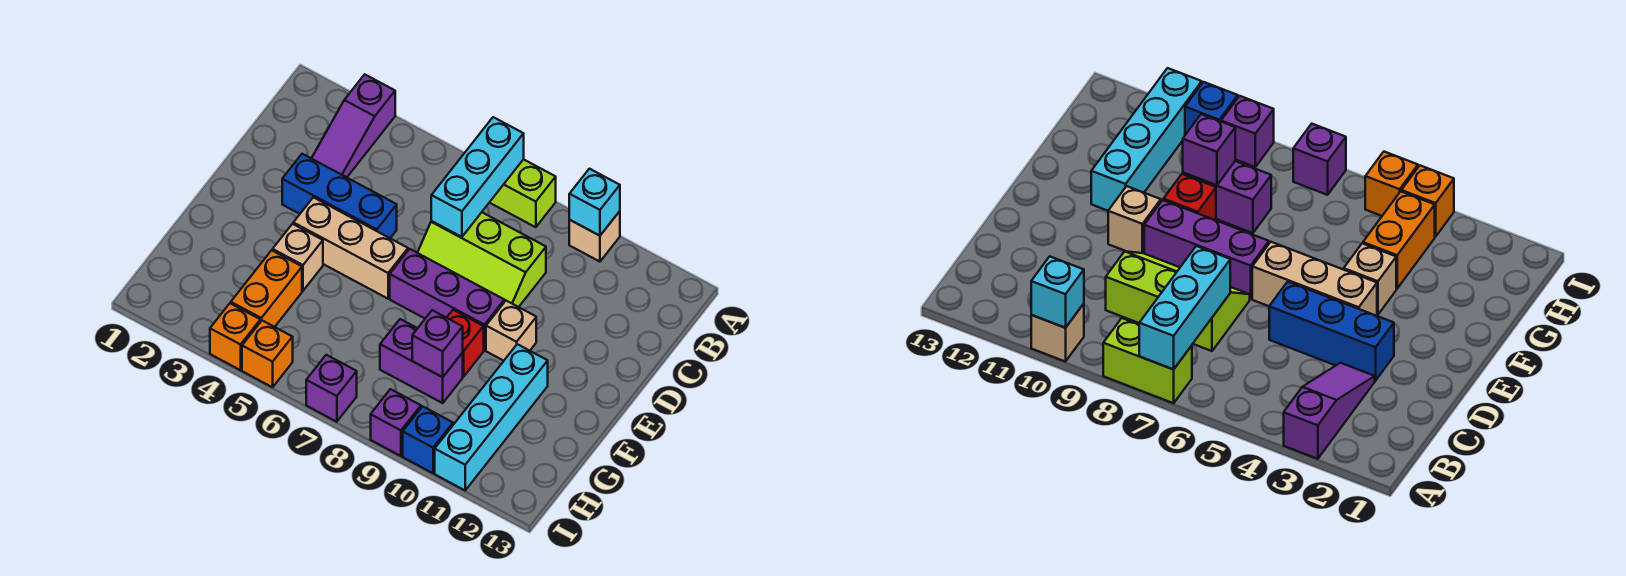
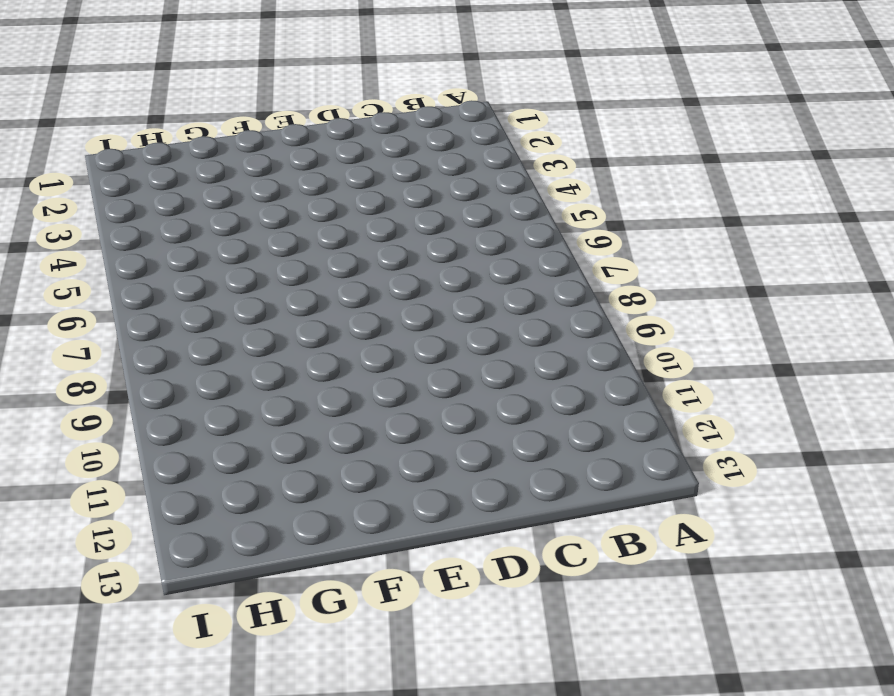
none -> purple 1x3 slope [312,74,395,177]
none -> lime 1x2 brick [489,159,556,227]
none -> tan 1x1 brick [569,211,620,262]

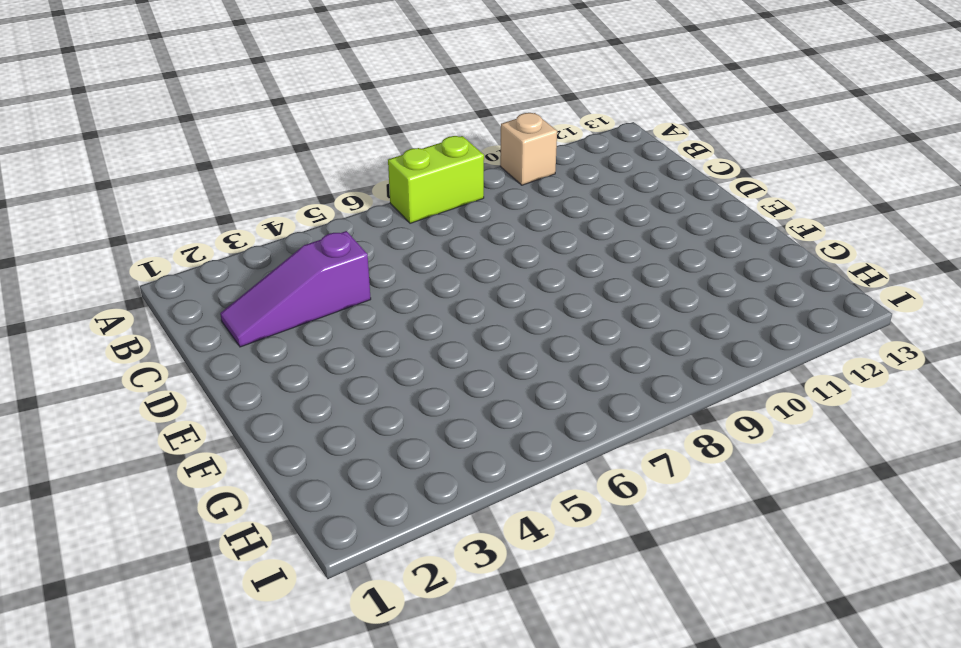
purple 1x3 slope [220,231,371,347] -> purple 1x3 slope turned to [312,74,395,177]
none -> lime 2x3 slope [418,212,546,307]
none -> blue 1x3 brick [282,154,397,238]
none -> tan 1x3 brick [293,197,408,299]

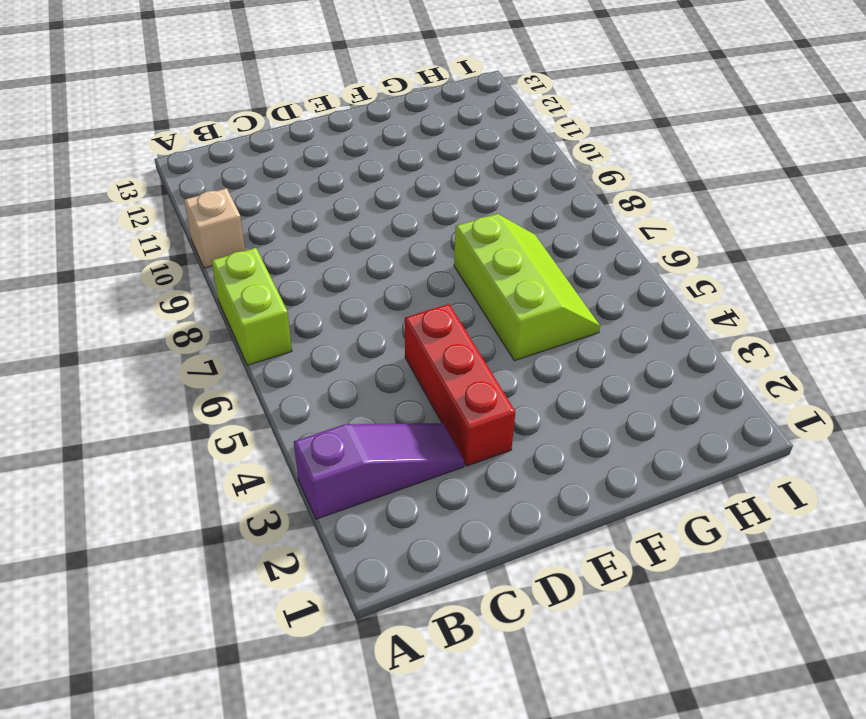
red 1x3 brick [405,304,515,466] -> blue 1x3 brick [282,154,397,238]
lime 2x3 slope [454,214,600,361] -> lime 2x3 slope moved to [418,212,546,307]
none -> tan 1x3 brick [293,197,408,299]
none -> purple 1x3 brick [390,249,504,350]
none -> tan 1x1 brick [486,301,536,361]

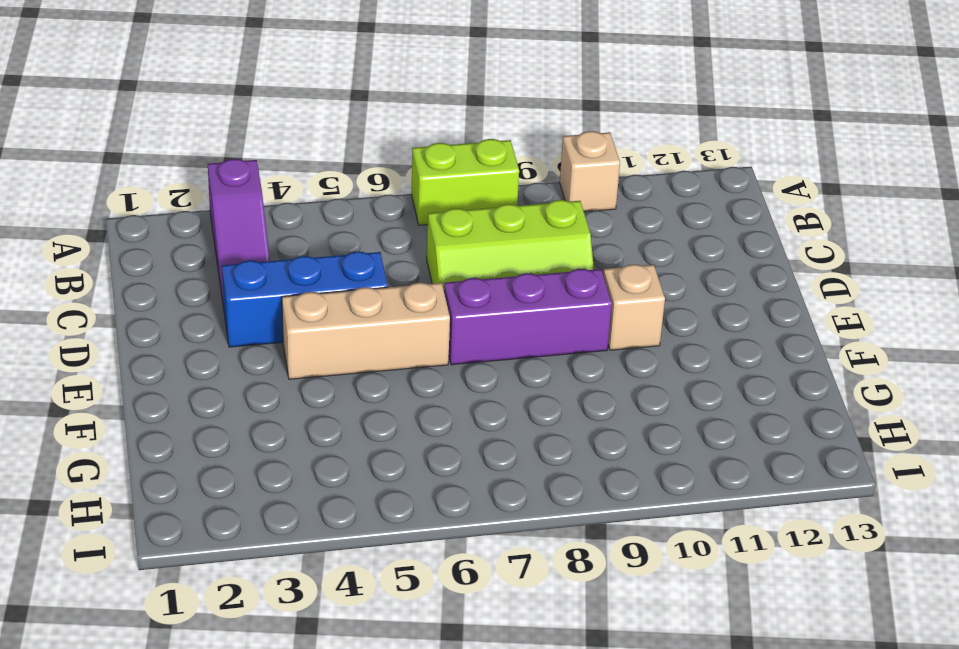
none -> tan 1x1 brick [273,224,323,291]
none -> red 1x1 brick [447,310,484,377]
none -> cyan 1x4 brick [435,344,548,490]

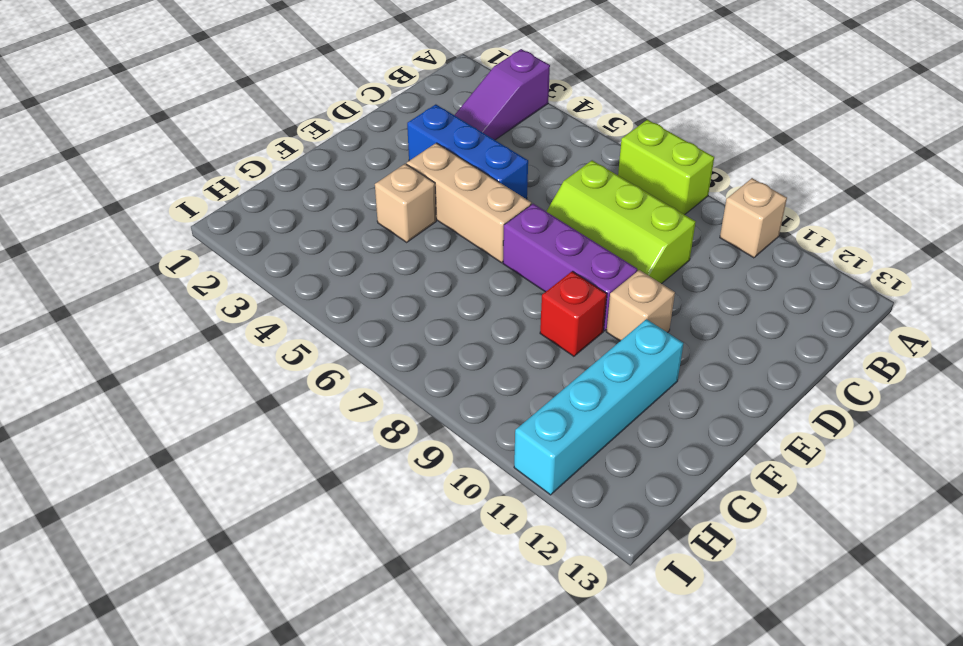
none -> orange 1x2 brick [231,250,302,327]
none -> purple 1x2 brick [380,319,463,403]
none -> orange 1x1 brick [210,303,260,370]

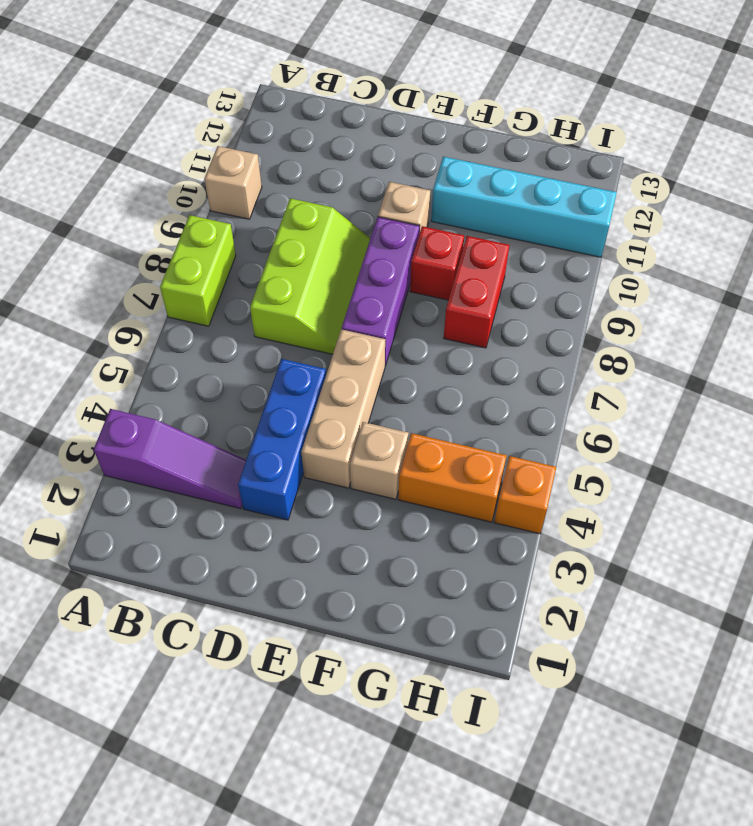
red 1x2 brick [444,236,509,348] -> purple 1x2 brick [380,319,463,403]
none -> orange 1x1 brick [242,321,293,387]
none -> purple 1x1 brick [306,355,357,422]
none -> purple 1x1 brick [371,389,421,456]

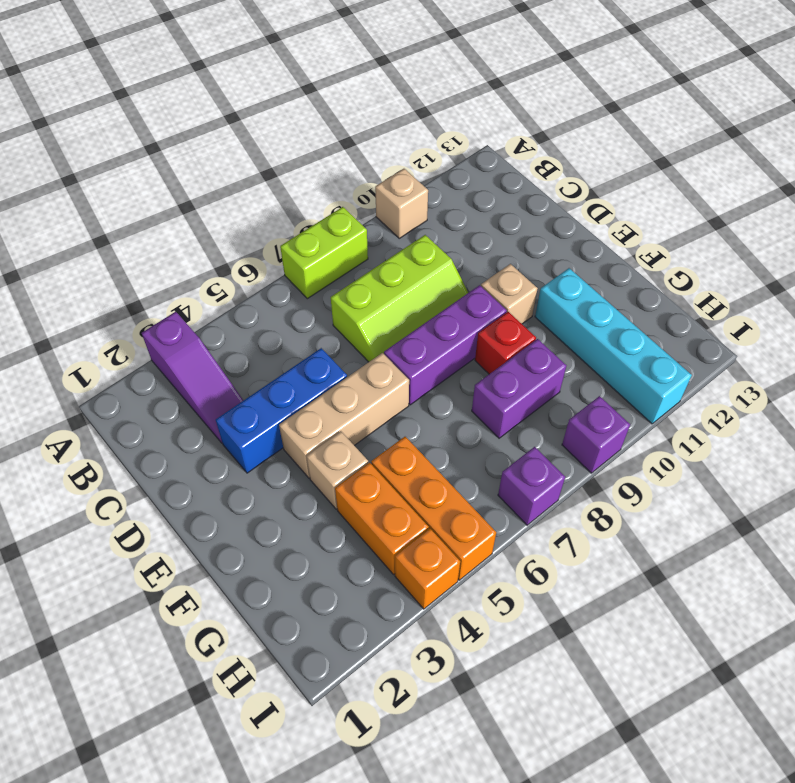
orange 1x3 brick [371,437,496,580] -> orange 1x1 brick [242,321,293,387]
none -> blue 1x1 brick [403,406,453,473]
none -> cyan 1x3 brick [431,117,524,237]
none -> cyan 1x1 brick [569,169,620,236]

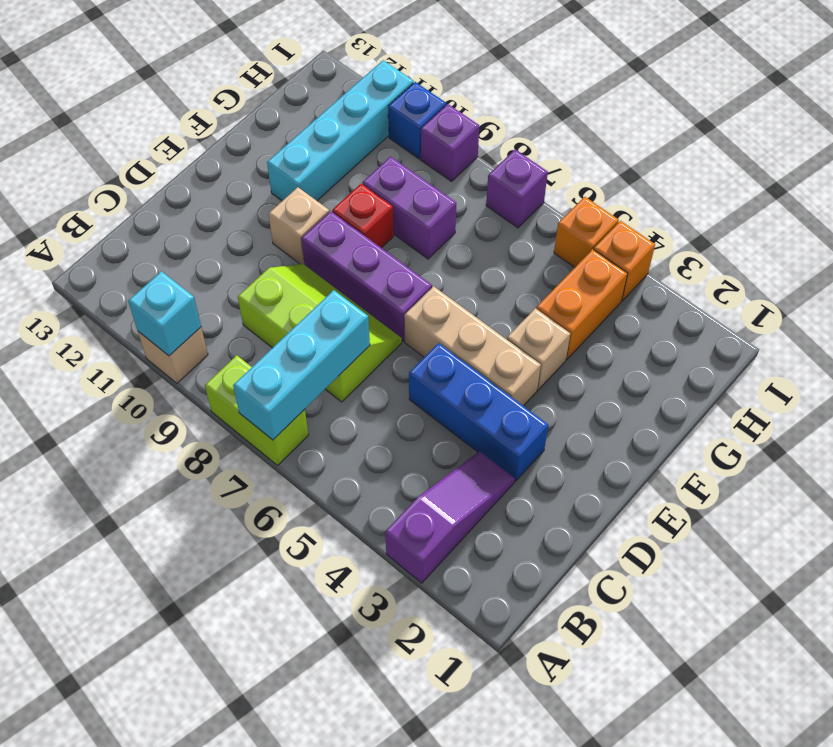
none -> purple 1x1 brick [412,310,463,377]

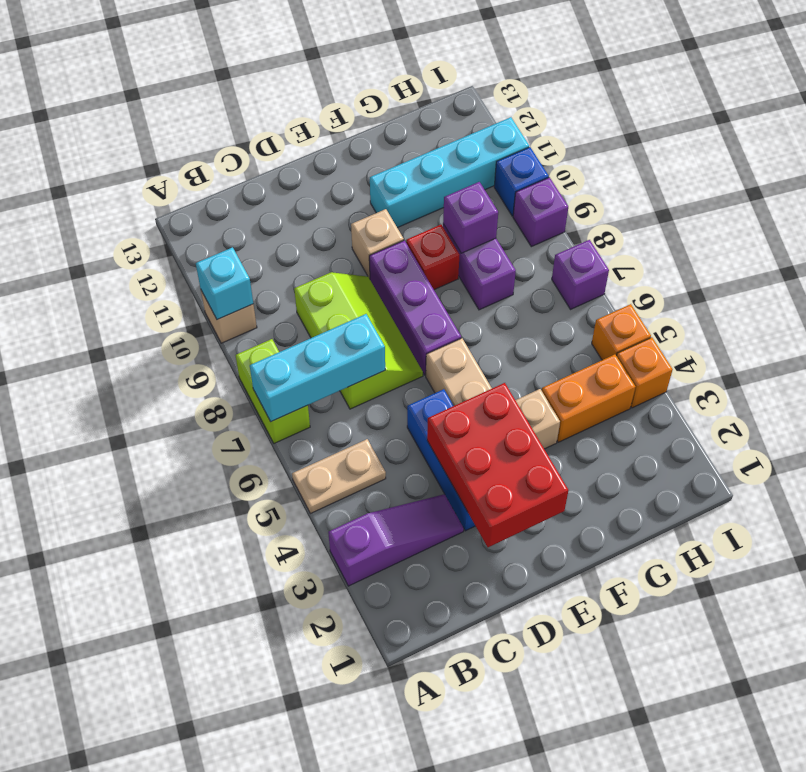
tan 1x2 plate [292,439,386,514] -> none
red 2x3 brick [427,383,568,547] -> none

